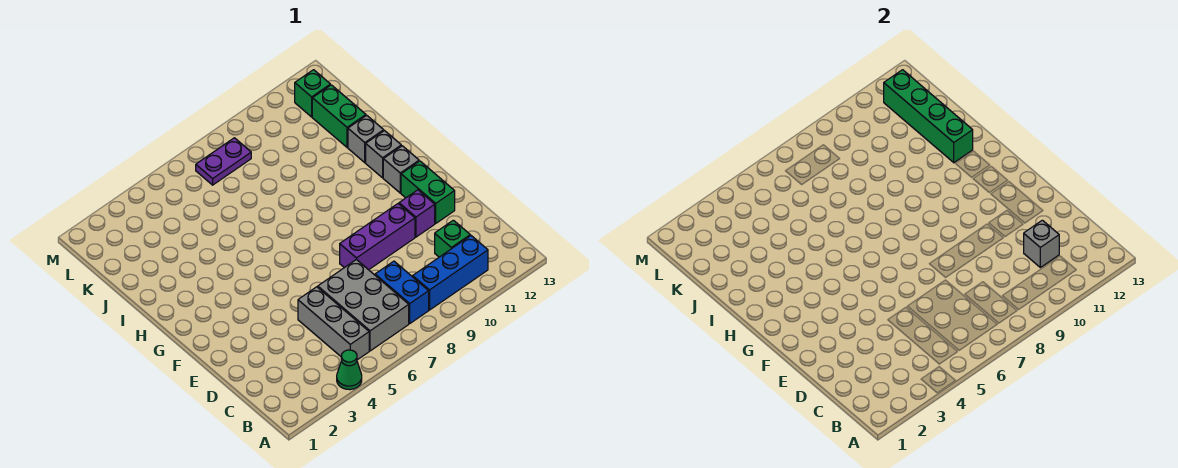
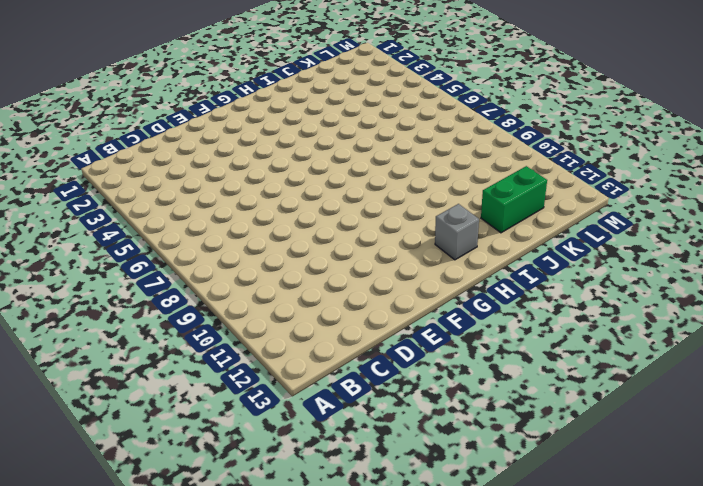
none -> green 1x1 cone [337,350,362,390]
none -> grey 1x3 brick [298,287,369,360]
none -> grey 2x3 brick [318,259,409,351]

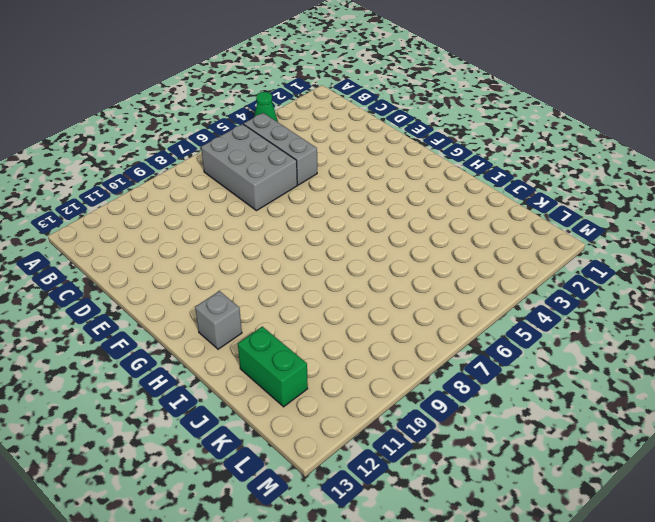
none -> blue 1x2 brick [375,261,429,323]
none -> blue 1x3 brick [413,236,488,310]
none -> green 1x1 brick [435,220,470,257]

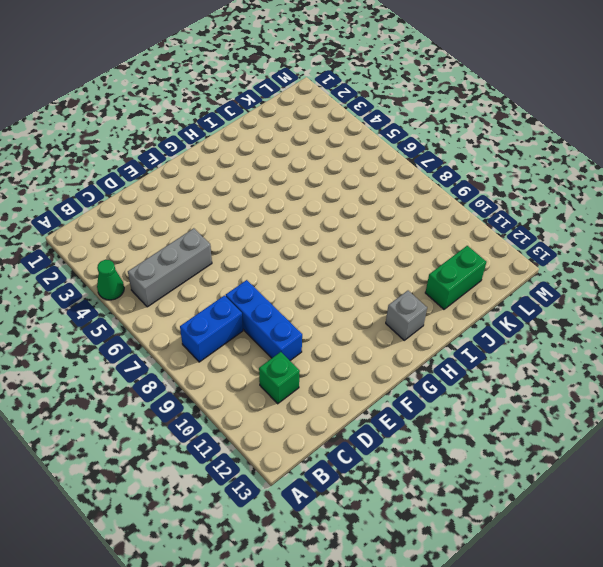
blue 1x3 brick [226,280,302,361] -> blue 1x3 brick moved to [413,236,488,310]
none -> grey 2x3 brick [318,259,409,351]
none -> purple 1x3 brick [340,204,415,270]
none -> purple 1x1 brick [399,190,435,237]

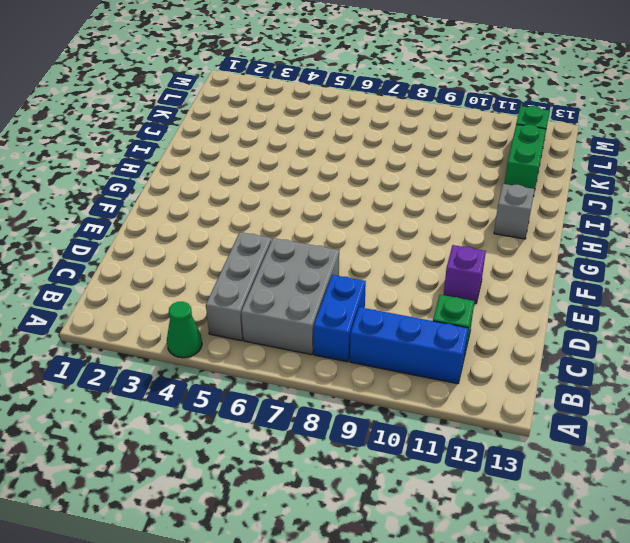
none -> purple 1x3 brick [340,204,415,270]
none -> green 1x2 brick [401,161,455,223]
none -> grey 1x1 brick [383,146,419,193]

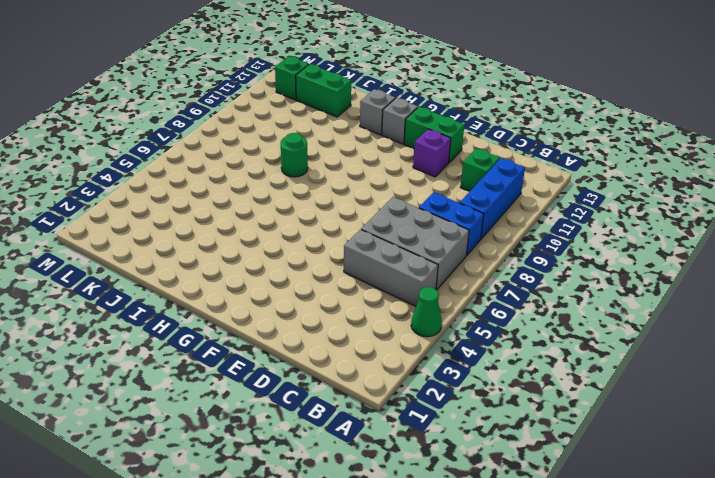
green 1x1 round brick [281,133,308,177] -> none
none -> purple 1x3 brick [340,204,415,270]
none -> grey 1x1 brick [348,115,384,163]
none -> purple 1x2 plate [196,138,251,185]

